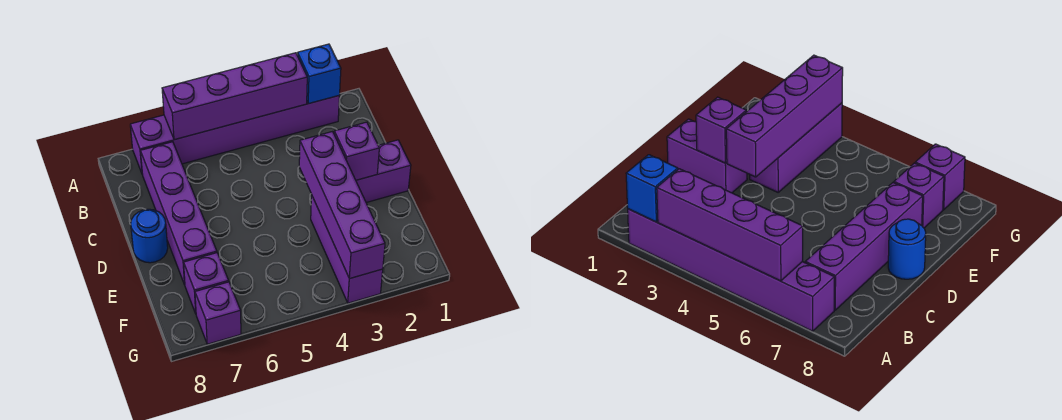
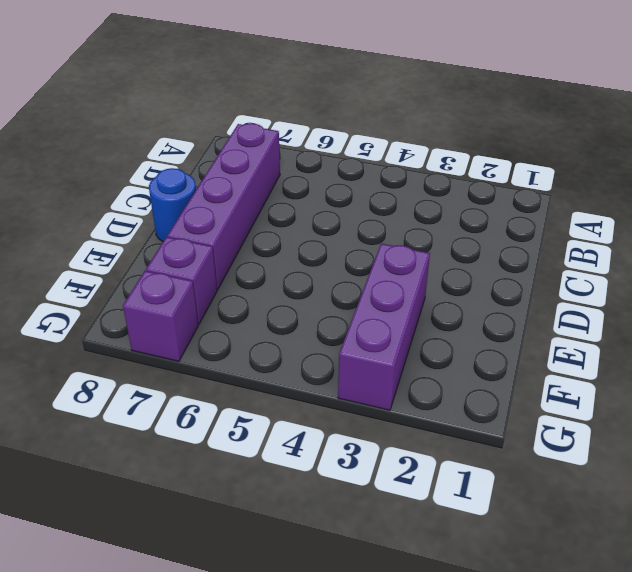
none -> purple 1x6 brick [130,96,339,175]
none -> purple 1x2 brick [356,140,411,203]

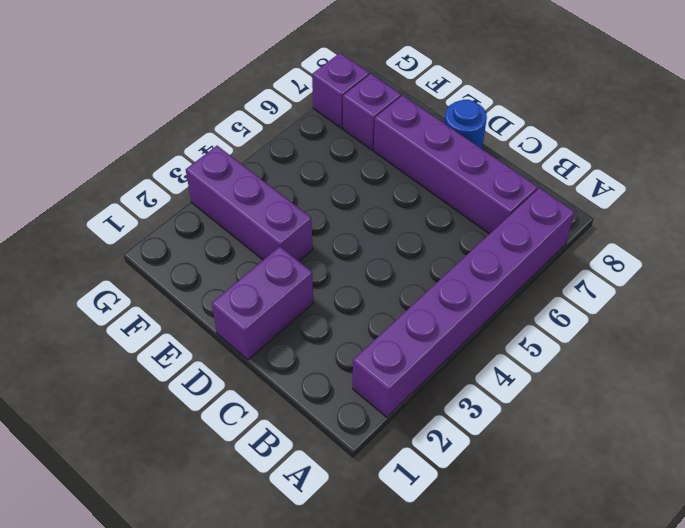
none -> blue 1x1 brick [297,44,341,104]
none -> purple 1x4 brick [162,53,307,140]

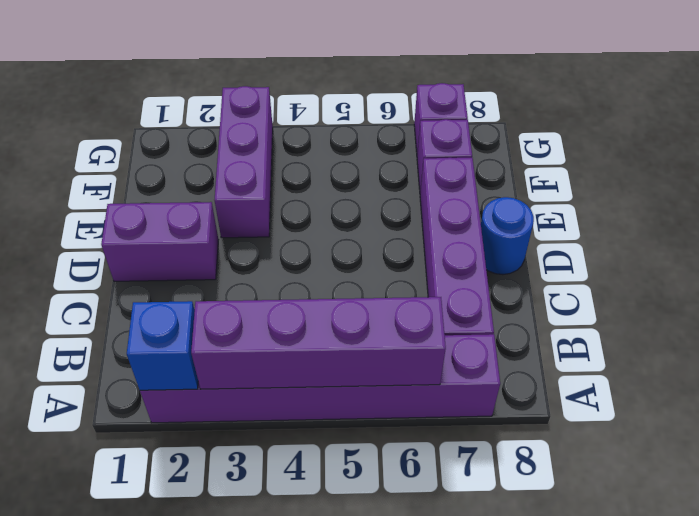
none -> purple 1x1 brick [334,122,379,180]
none -> purple 1x4 brick [299,132,385,279]

